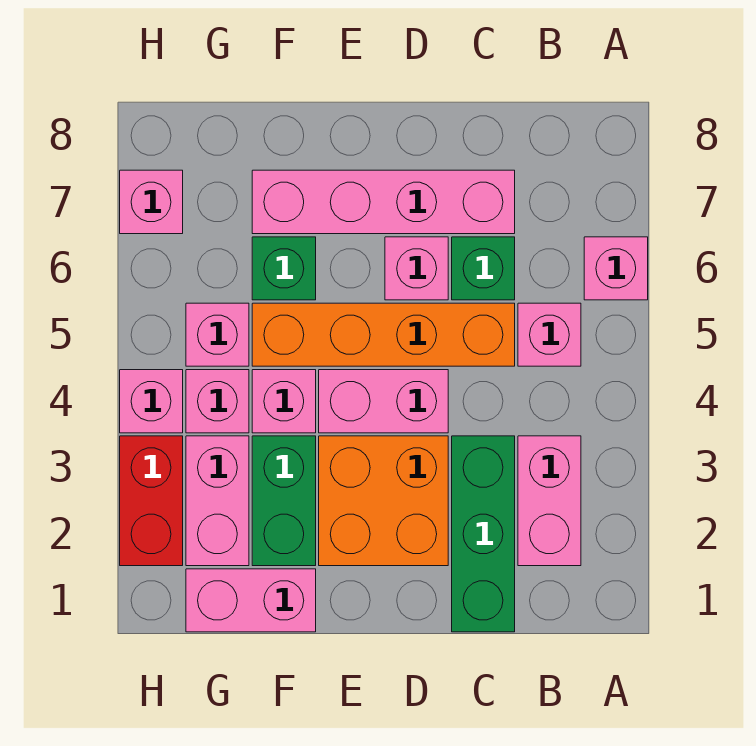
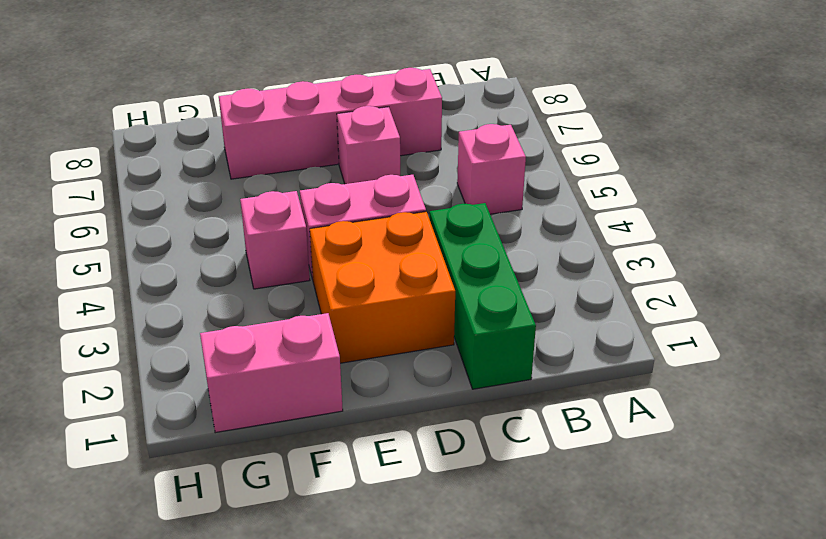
none -> pink 1x1 brick [584,237,648,300]
none -> pink 1x2 brick [518,436,581,566]
none -> orange 1x4 brick [252,303,515,366]

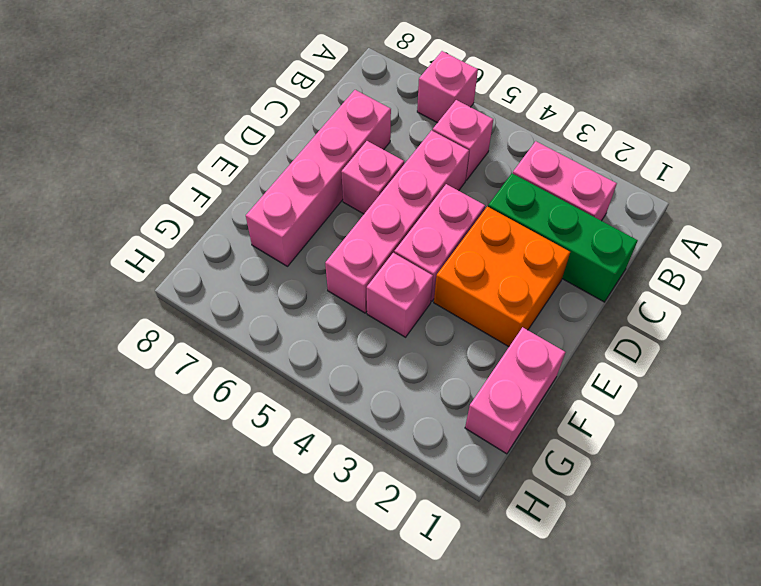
pink 1x4 brick [325,130,469,313] -> orange 1x4 brick [252,303,515,366]
none -> green 1x1 brick [452,237,515,300]
none -> green 1x2 brick [252,436,316,566]
none -> green 1x1 brick [252,237,316,300]

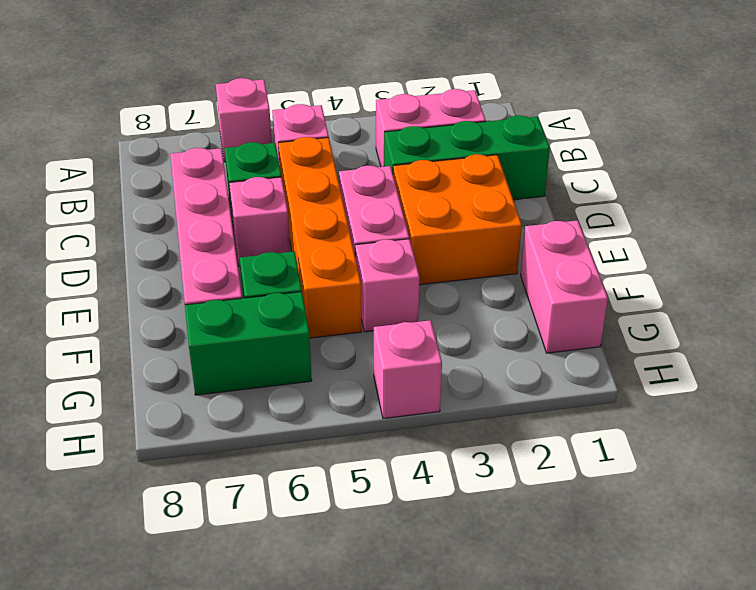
green 1x2 brick [185,292,312,395] -> green 1x2 brick moved to [252,436,316,566]
none -> pink 1x2 brick [186,436,249,566]
none -> pink 1x1 brick [186,370,249,433]
none -> pink 1x1 brick [186,303,249,366]

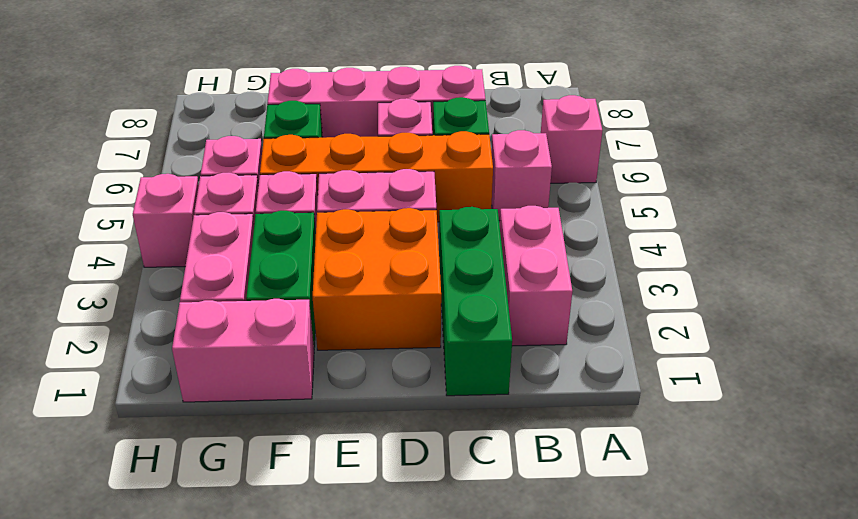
none -> red 1x2 brick [120,436,183,566]
none -> pink 1x1 brick [120,170,183,234]

